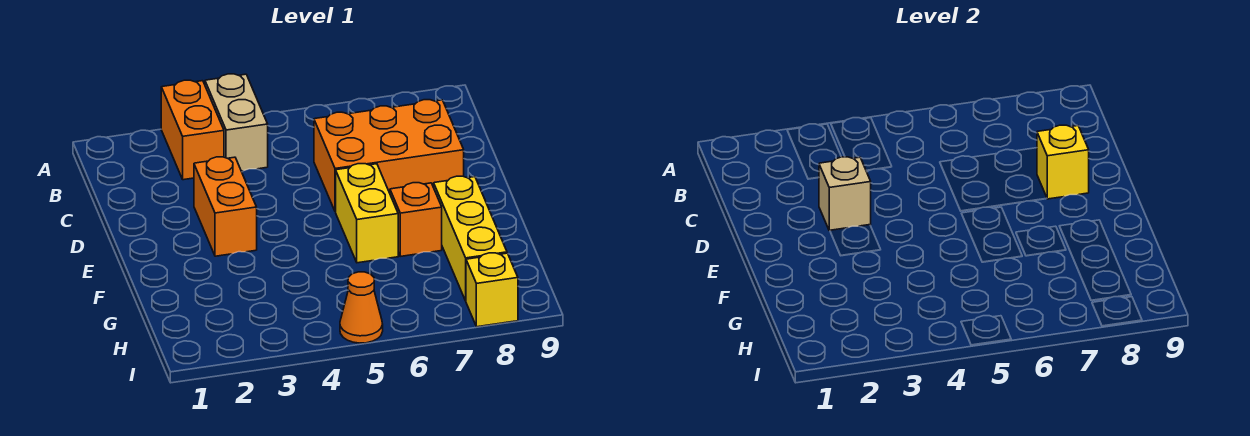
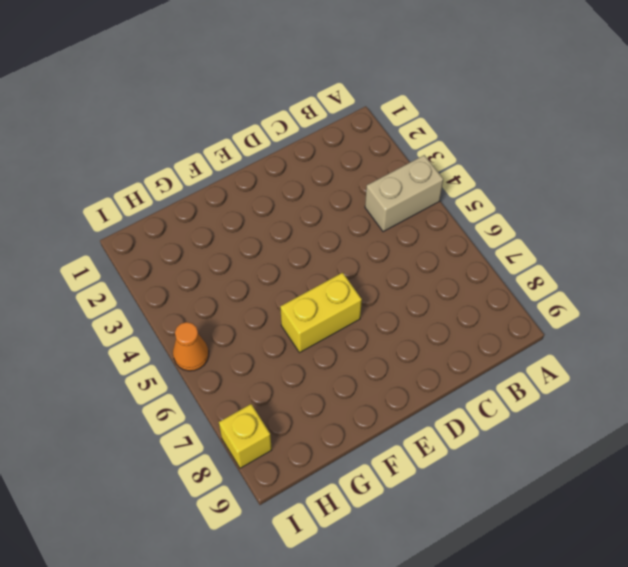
none -> orange 1x2 brick [161,80,224,180]
none -> orange 2x3 brick [314,100,464,212]

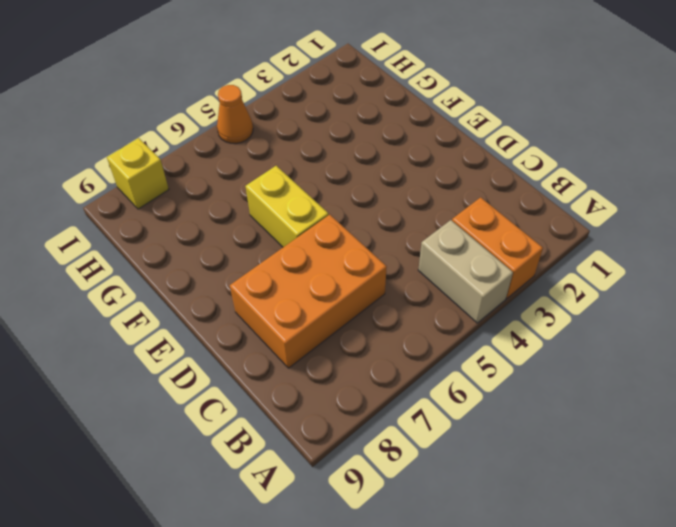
none -> orange 1x2 brick [194,157,257,256]
none -> orange 1x1 brick [390,183,442,256]

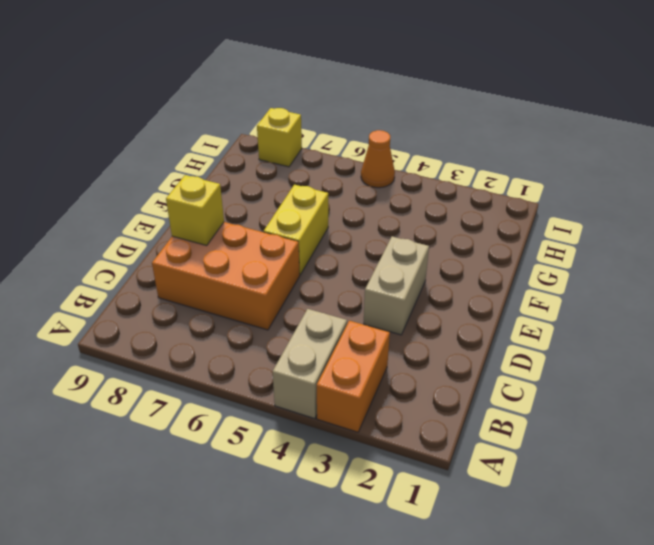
tan 1x2 brick [364,236,429,335] -> orange 1x2 brick [194,157,257,256]
none -> orange 1x1 brick [390,183,442,256]
none -> yellow 1x3 brick [434,176,507,301]

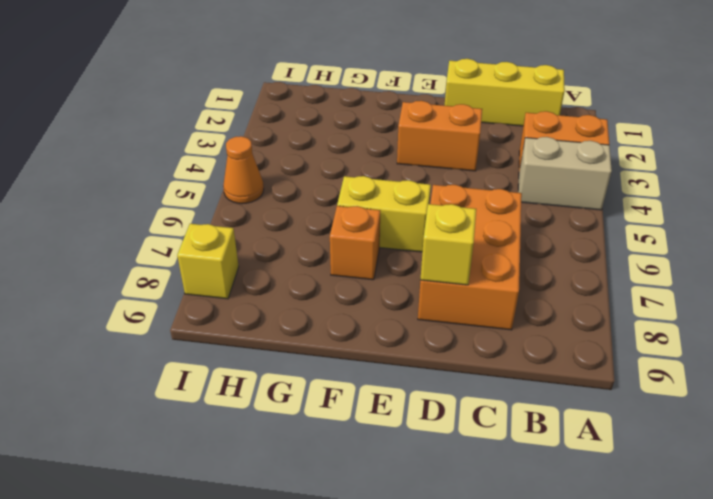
yellow 1x3 brick [445,59,565,126] -> yellow 1x3 brick moved to [434,176,507,301]
none -> tan 1x1 brick [819,157,871,231]

